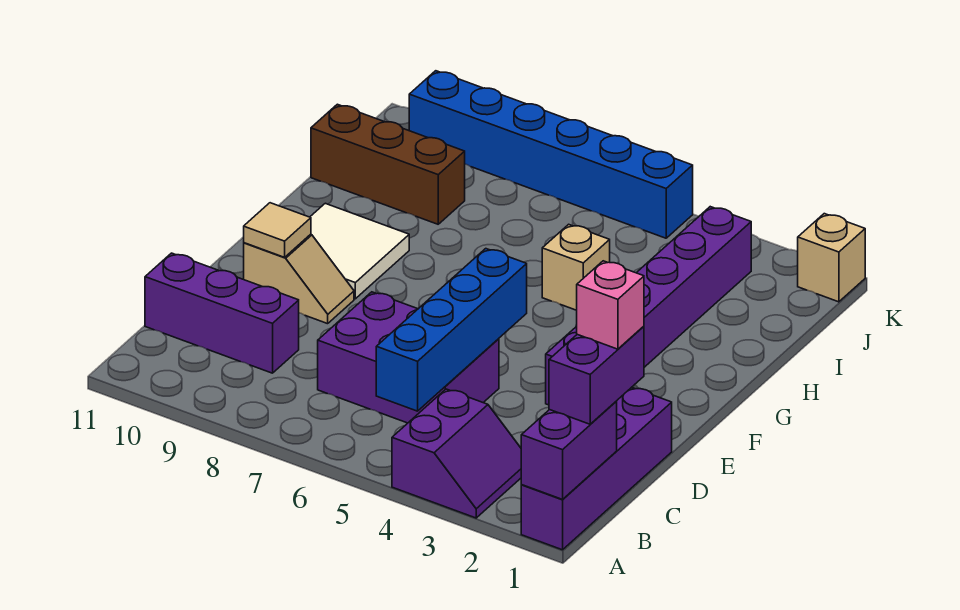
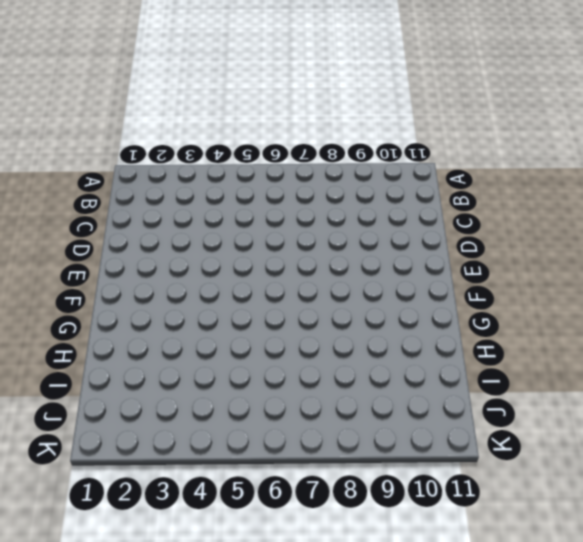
none -> purple 1x4 brick [521,387,672,550]
none -> purple 2x2 slope [392,389,521,518]
none -> purple 2x3 brick [318,292,499,423]

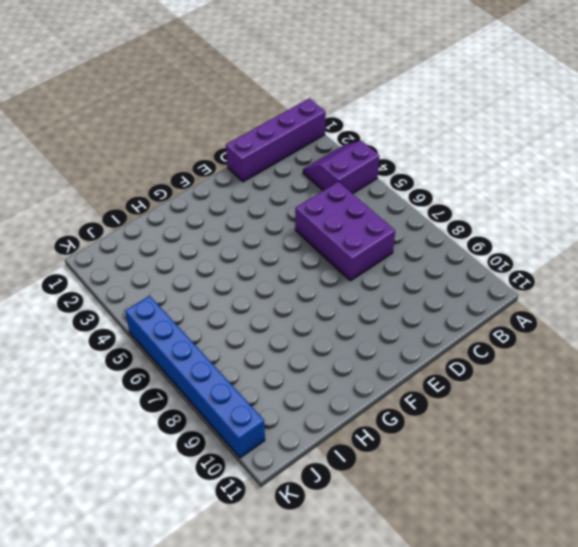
none -> purple 1x3 brick [145,253,299,373]
none -> purple 1x6 brick [546,207,751,405]
none -> tan 1x2 slope [244,234,354,324]

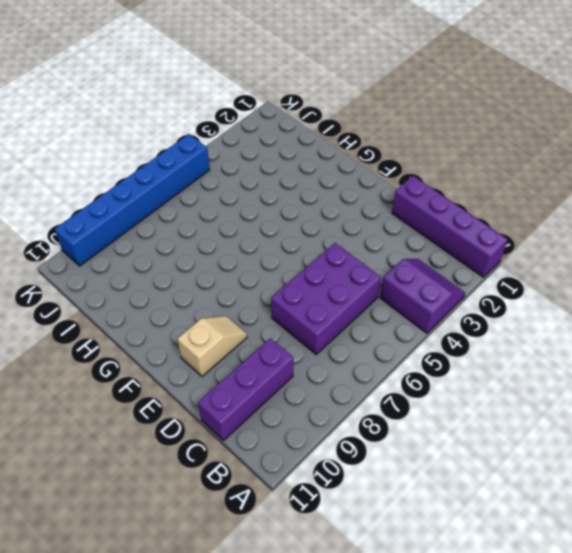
none -> purple 1x6 brick [546,207,751,405]
none -> white 2x2 tile [310,203,409,299]
none -> tan 1x1 brick [542,224,610,310]

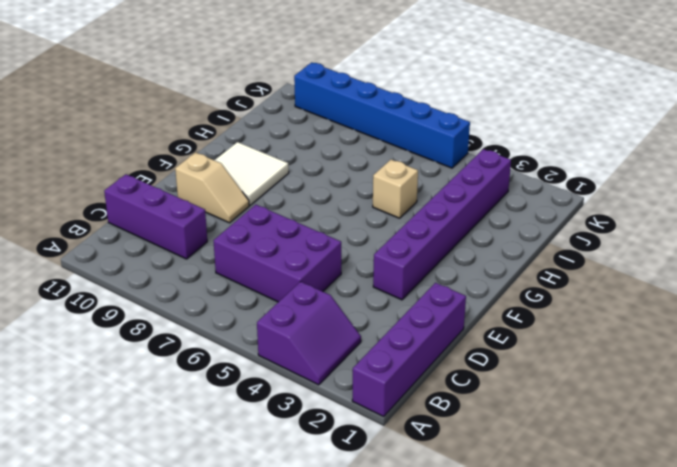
none -> brown 1x3 brick [311,104,465,224]
none -> tan 1x1 brick [798,214,865,302]
none -> purple 1x2 brick [521,402,617,499]

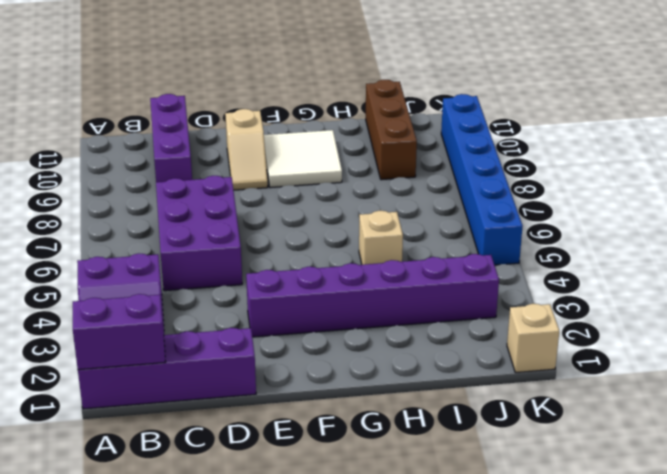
none -> blue 1x4 brick [376,249,527,411]
none -> tan 1x1 tile [244,203,311,257]
none -> purple 1x2 brick [549,326,644,424]

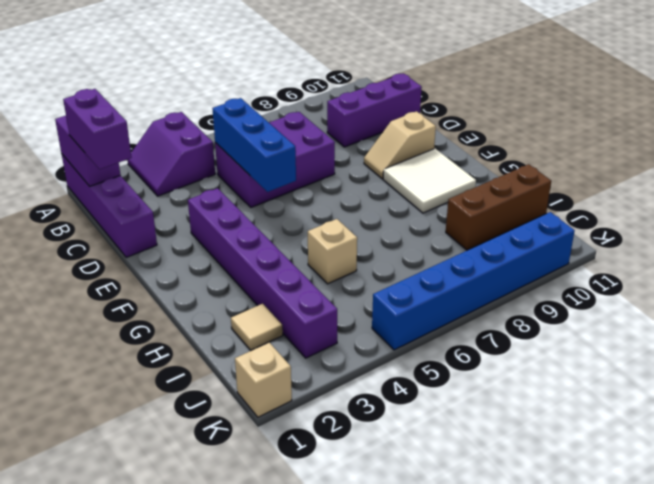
blue 1x3 brick [212,98,296,192] -> blue 1x4 brick [376,249,527,411]
tan 1x1 tile [231,304,283,350] -> tan 1x1 tile moved to [244,203,311,257]
none -> pink 1x1 brick [577,261,644,349]

